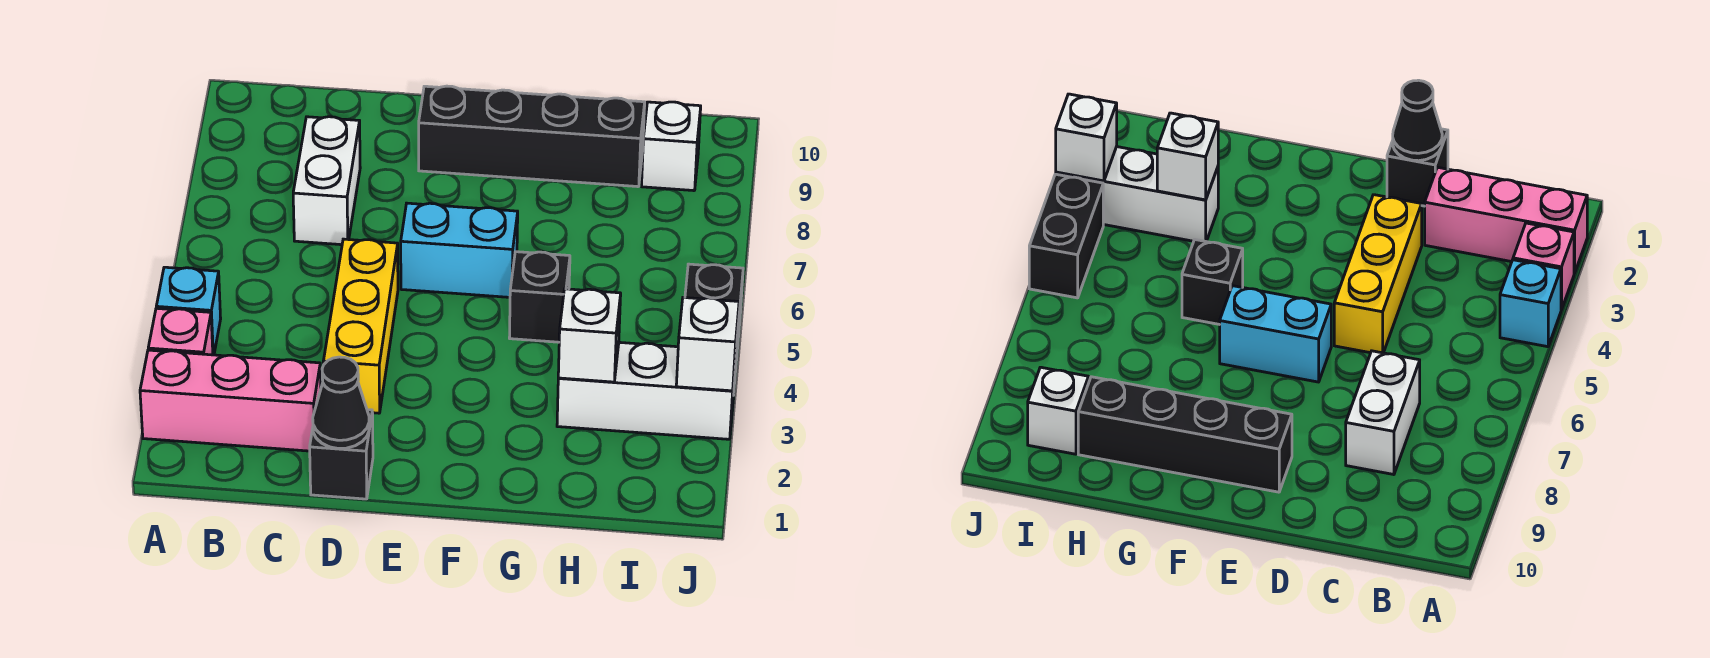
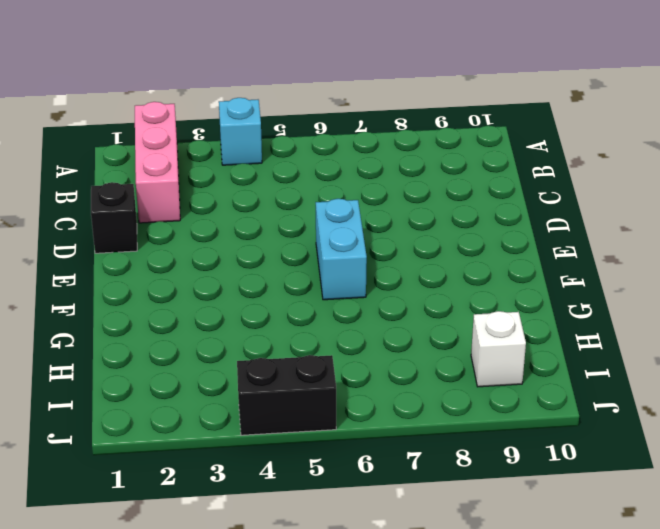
none -> pink 1x1 brick [148,308,213,355]
none -> white 1x2 brick [293,117,360,245]
none -> yellow 1x3 brick [323,239,398,413]

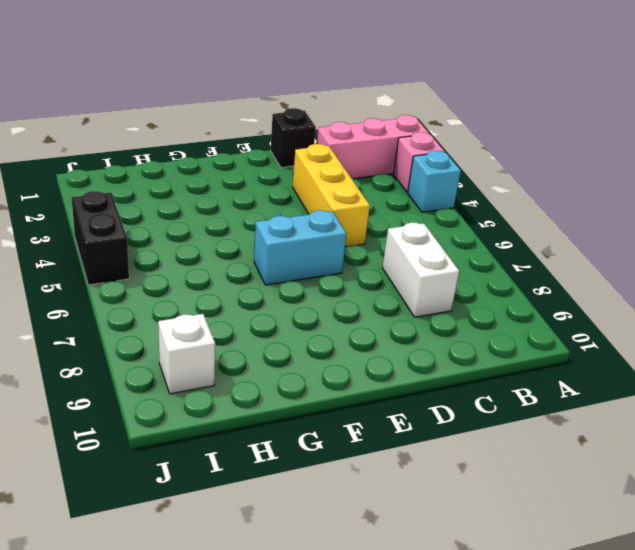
none -> black 1x4 brick [419,86,645,187]
none -> black 1x1 brick [509,252,570,342]
none -> white 1x3 brick [557,342,736,439]

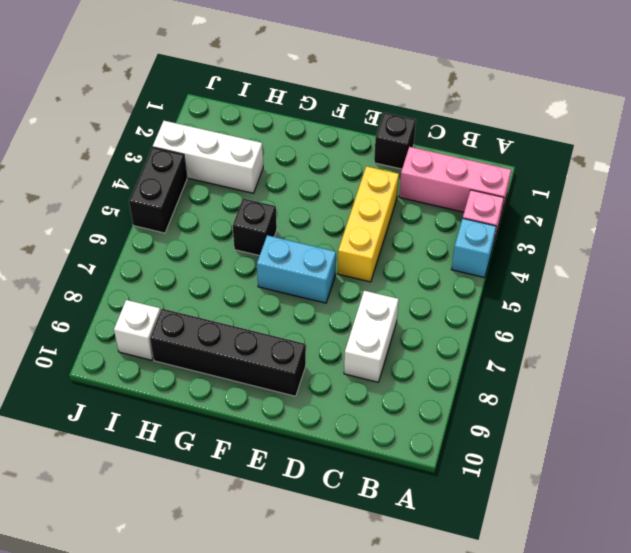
none -> black 1x1 cone [313,357,369,449]
none -> white 1x1 brick [558,289,621,382]
none -> white 1x1 brick [676,297,739,391]

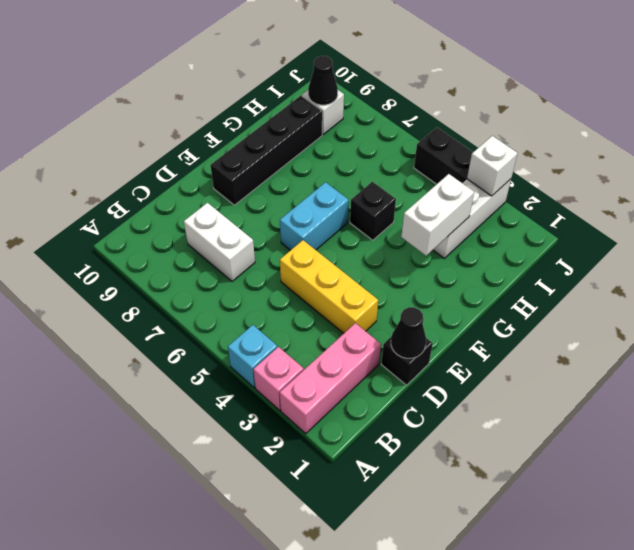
white 1x2 brick [401,174,474,256] -> white 1x1 brick [558,289,621,382]
black 1x1 cone [308,56,338,105] -> none

